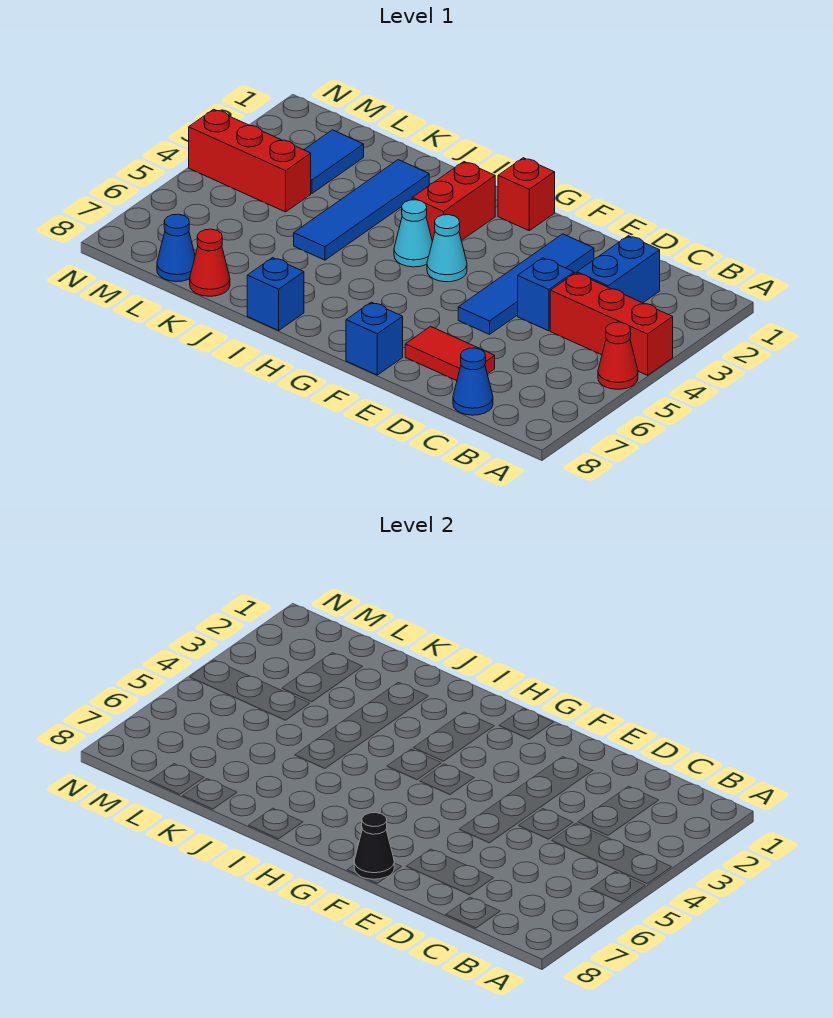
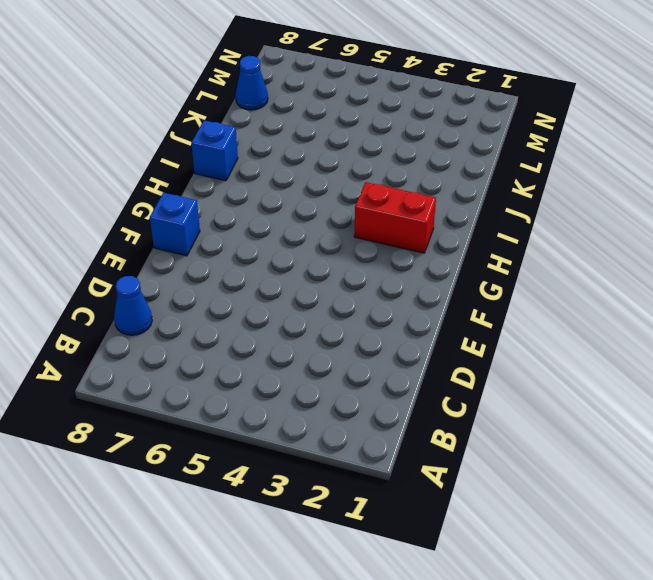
none -> red 1x3 brick [550,273,673,375]
none -> red 1x1 cone [598,322,638,389]
none -> blue 1x2 brick [577,236,660,303]

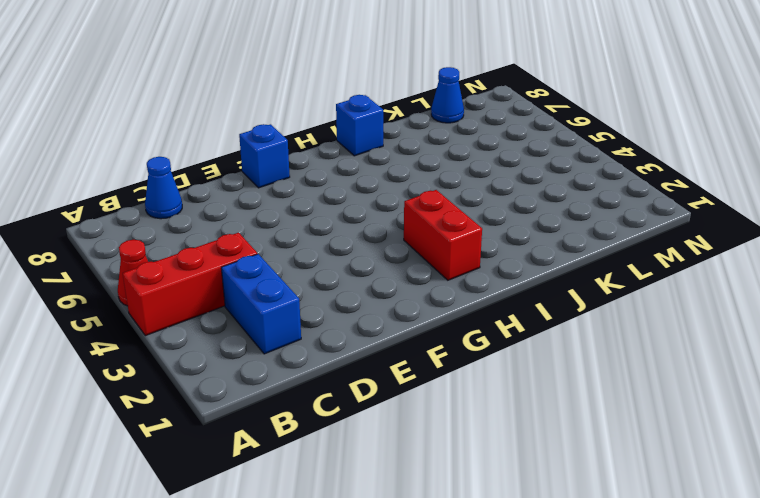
none -> blue 1x1 brick [518,258,574,331]
none -> red 1x2 tile [405,326,495,381]
none -> blue 1x4 tile [458,234,594,334]

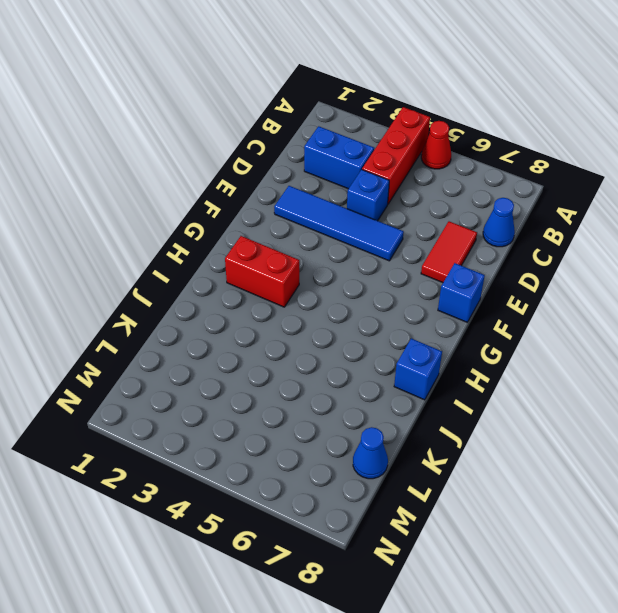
none -> red 1x1 brick [498,158,555,231]
none -> cyan 1x1 cone [427,215,467,282]
none -> cyan 1x1 cone [394,200,432,267]

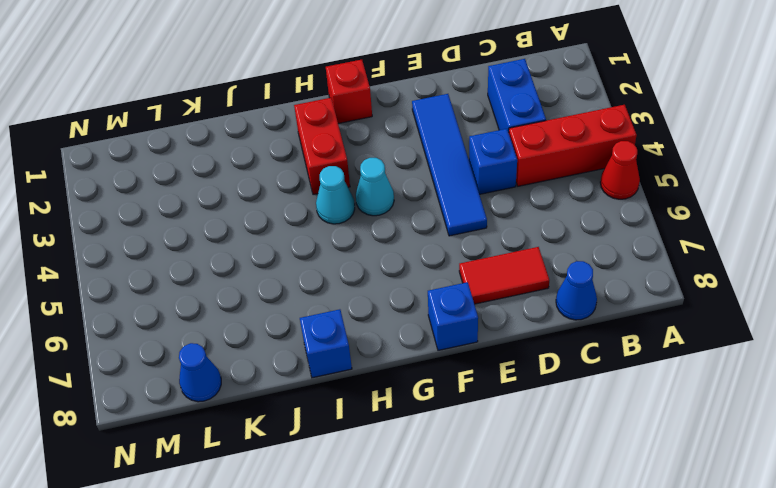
none -> blue 1x4 tile [294,160,429,260]
none -> red 1x1 cone [190,229,230,296]
none -> blue 1x2 tile [304,130,364,193]

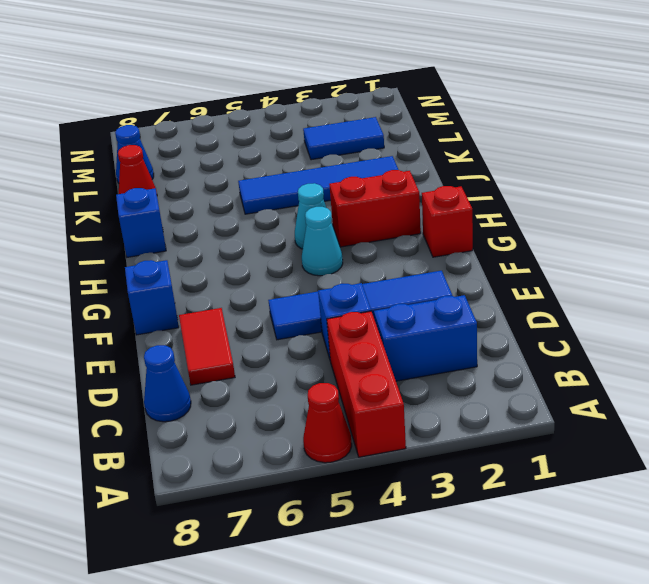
none -> red 1x3 brick [189,109,311,212]
none -> black 1x1 cone [354,813,394,879]

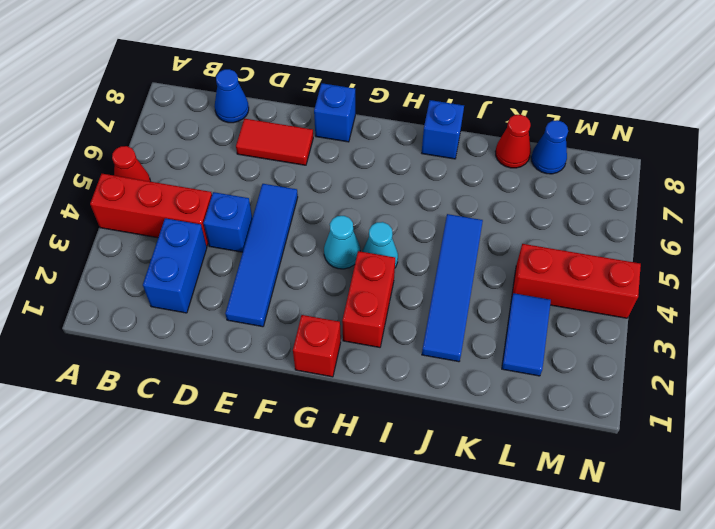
none -> black 1x1 cone [354,813,394,879]

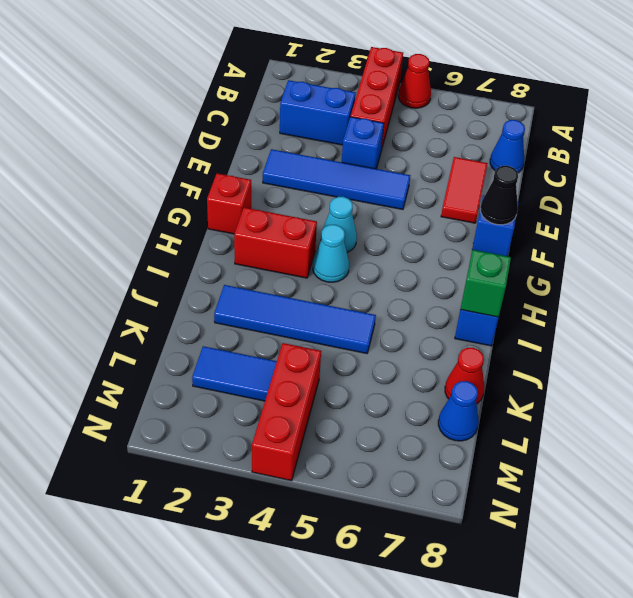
green 1x1 brick [460,250,511,317] -> none

